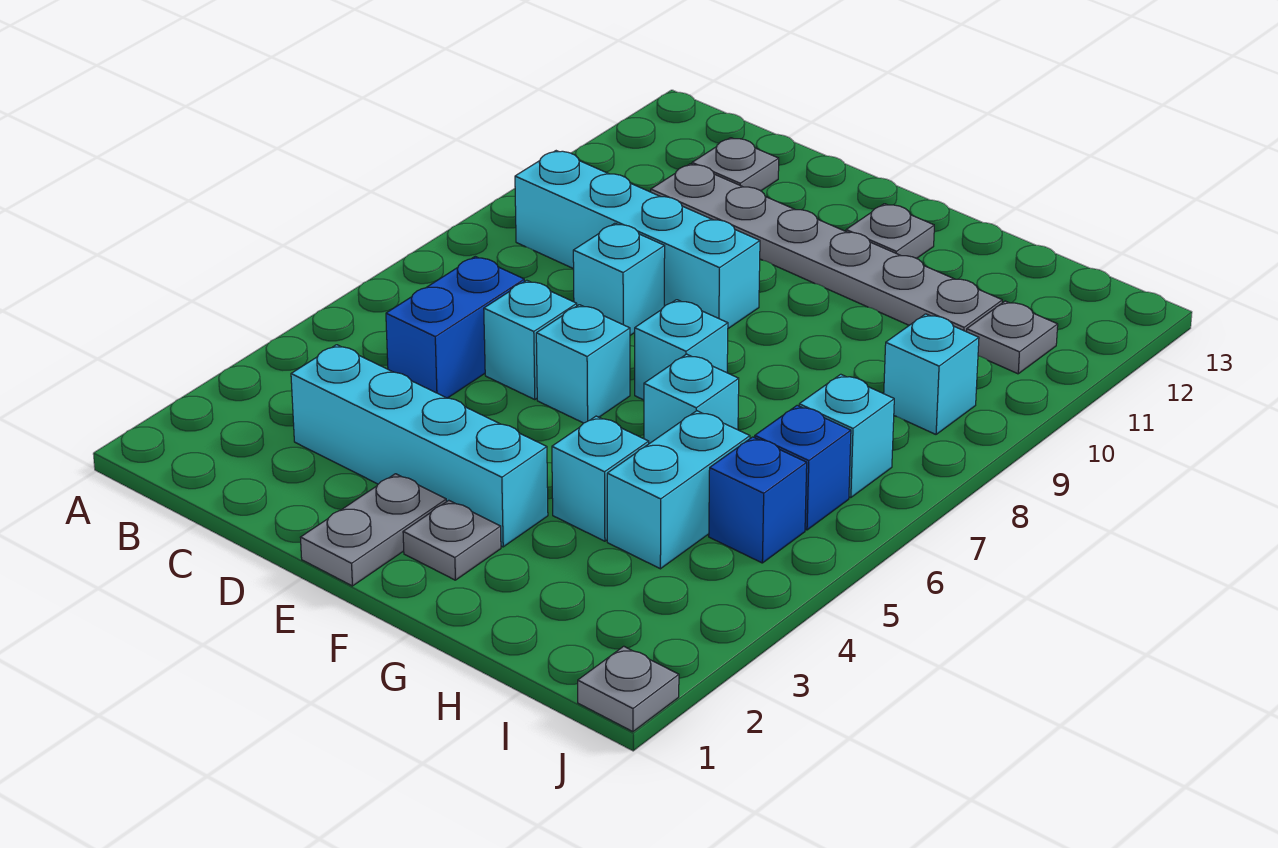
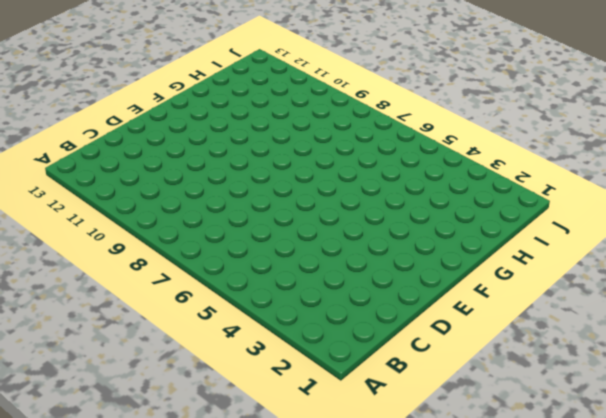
none -> cyan 1x4 brick [515,151,760,329]
none -> cyan 1x4 brick [291,345,548,547]
none -> blue 1x2 brick [386,256,524,398]

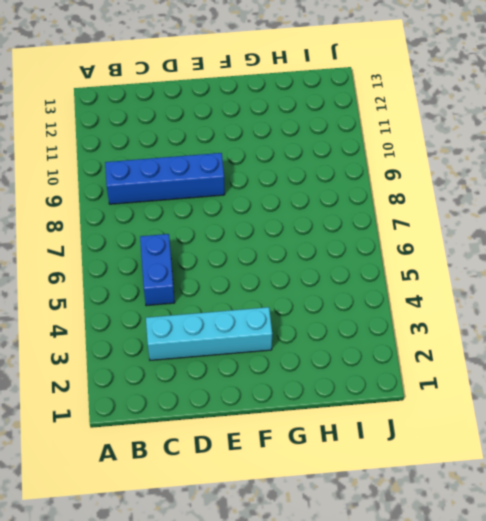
blue 1x4 brick [105,153,225,204] -> cyan 1x4 brick [515,151,760,329]
none -> grey 1x6 plate [651,164,1002,332]
none -> grey 1x1 plate [692,138,779,191]
none -> cyan 1x1 brick [484,280,577,400]

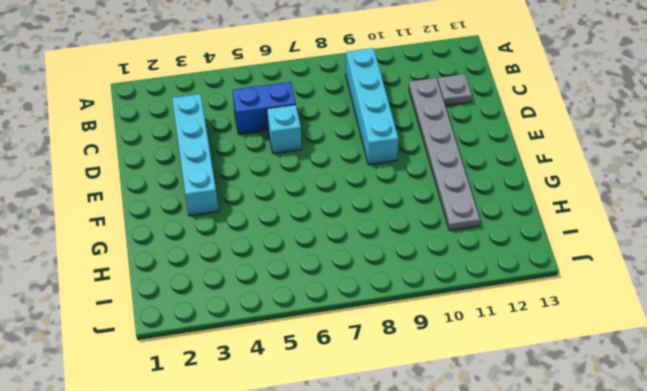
none -> cyan 1x1 brick [573,223,665,335]
none -> grey 1x2 plate [300,474,446,586]
none -> cyan 1x1 brick [536,305,630,423]

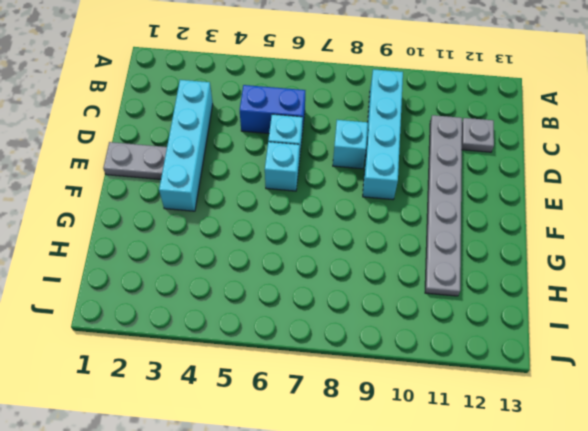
none -> grey 1x1 plate [403,500,501,580]
none -> cyan 1x1 brick [635,300,728,400]
none -> grey 1x1 plate [846,204,934,259]

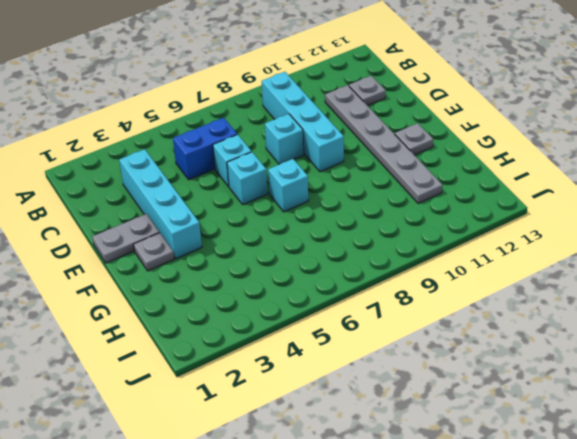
none -> cyan 1x1 brick [552,416,649,541]
none -> cyan 1x1 brick [644,354,739,444]
none -> cyan 1x2 brick [607,411,750,569]

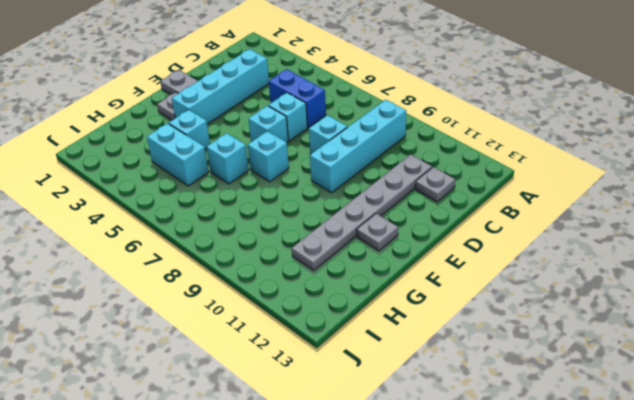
none -> blue 1x1 brick [709,437,807,563]
none -> blue 1x1 brick [755,405,851,530]
none -> cyan 1x1 brick [799,374,894,498]

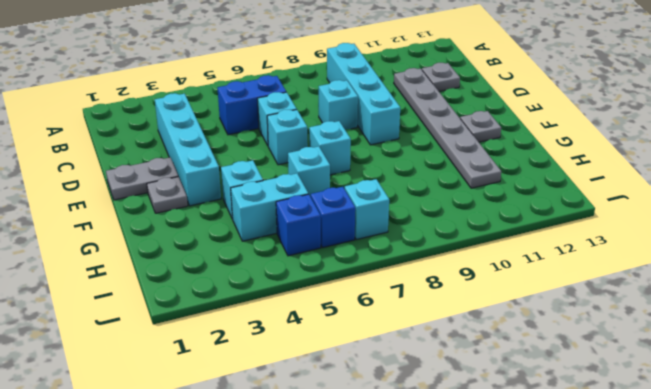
none -> cyan 1x1 brick [884,314,979,434]
none -> grey 1x1 plate [967,301,1058,374]
none -> grey 1x1 plate [578,646,679,732]

